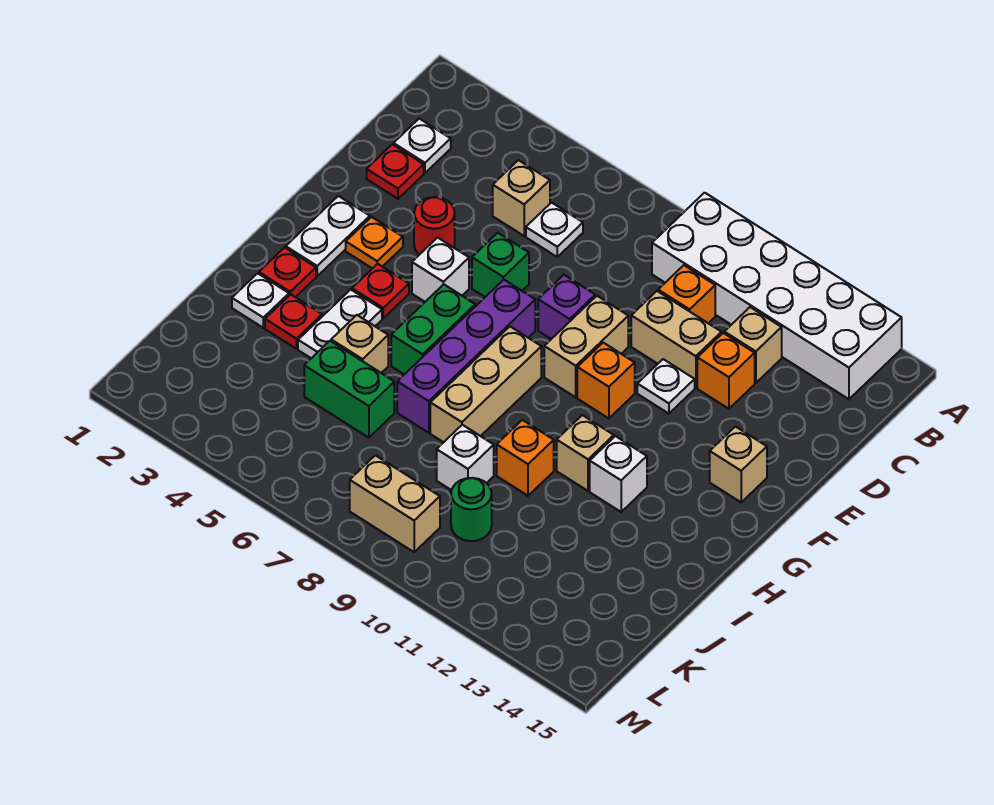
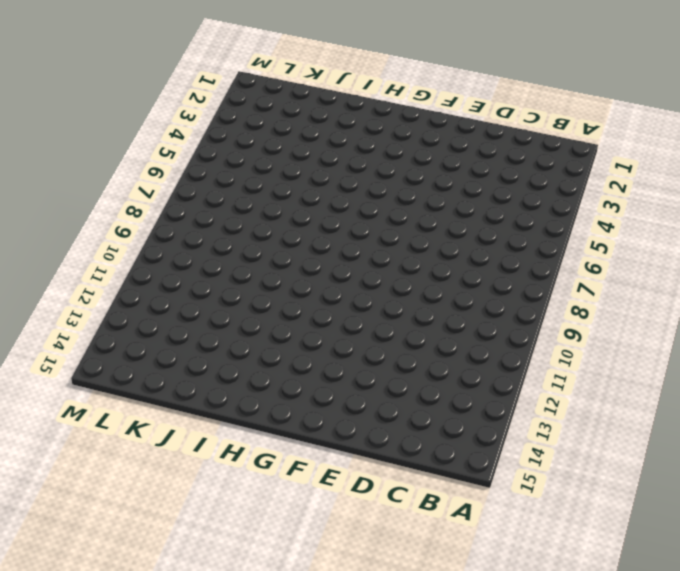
none -> white 2x6 brick [652,193,902,399]
none -> white 1x1 plate [394,119,451,173]
none -> tan 1x1 brick [493,160,550,236]
none -> white 1x1 plate [526,203,583,257]

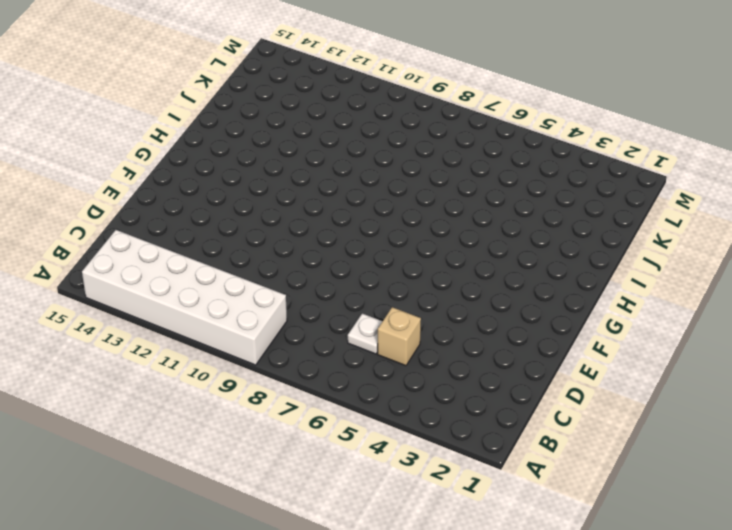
none -> white 1x1 plate [394,119,451,173]
none -> orange 1x1 brick [658,265,715,323]
none -> tan 1x1 brick [724,307,782,383]
none -> red 1x1 plate [367,144,424,199]

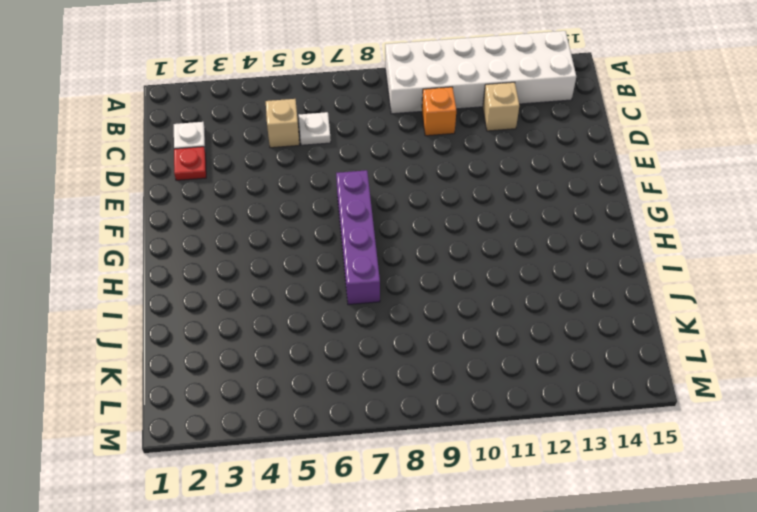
none -> tan 1x2 brick [631,291,722,388]
none -> orange 1x1 brick [697,333,755,409]
none -> red 1x1 round brick [414,197,455,255]
none -> green 1x1 brick [472,233,529,297]

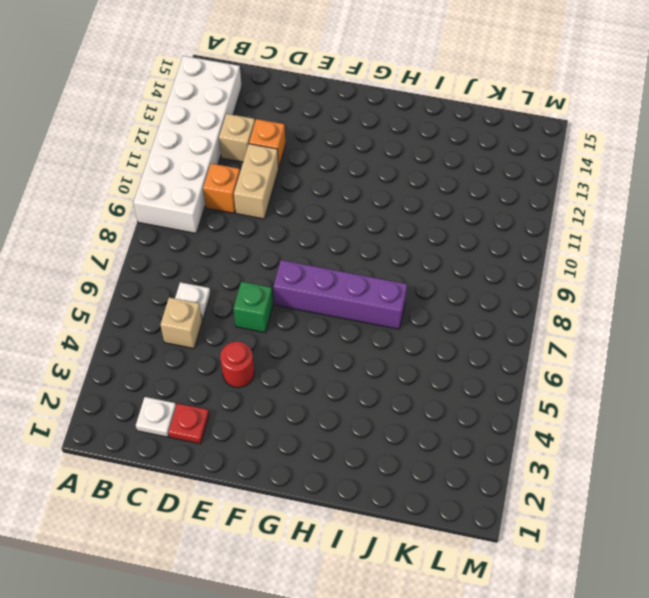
none -> purple 1x1 brick [538,275,595,339]
none -> tan 1x2 brick [544,296,628,397]
none -> white 1x1 plate [637,359,695,414]
none -> white 1x2 plate [286,196,370,276]

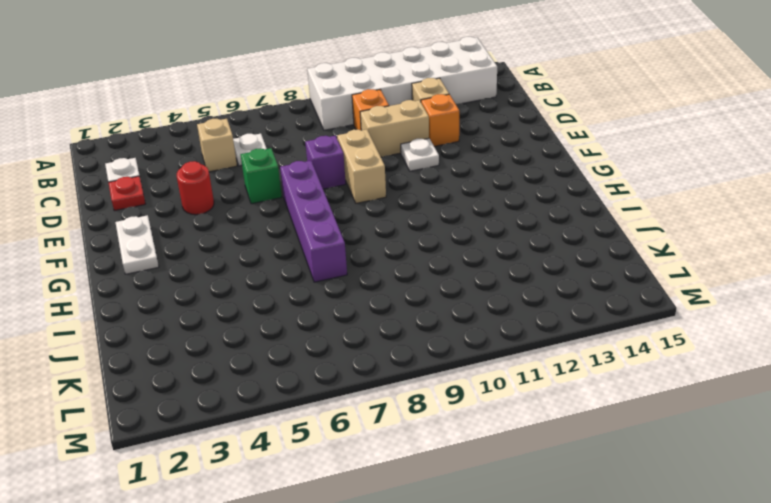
none -> orange 1x1 plate [346,217,403,268]
none -> white 1x1 brick [412,238,469,302]
none -> orange 1x1 brick [577,343,635,418]
none -> tan 1x1 brick [710,427,767,502]

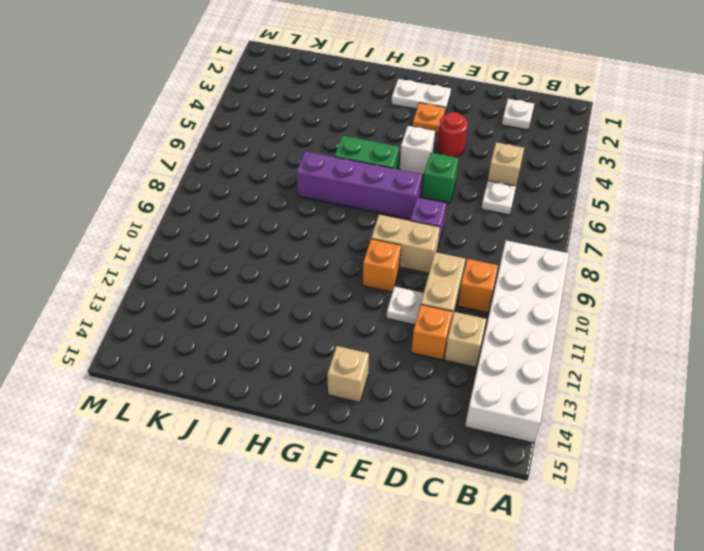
none -> red 1x1 plate [367,144,424,199]
none -> red 1x1 plate [352,264,409,318]
none -> tan 1x3 brick [430,327,541,442]
none -> red 1x1 plate [259,248,316,297]

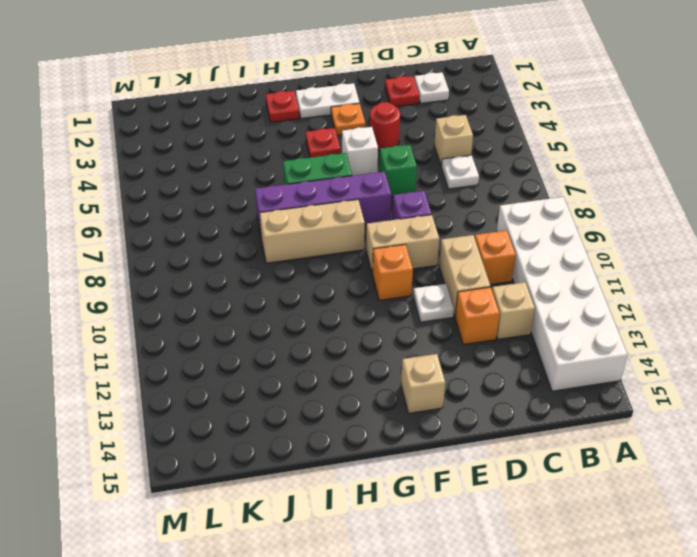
none -> white 1x2 plate [298,290,382,358]
none -> tan 1x1 brick [557,415,614,491]
none -> white 1x1 brick [590,436,647,512]
none -> white 1x1 plate [232,273,289,328]

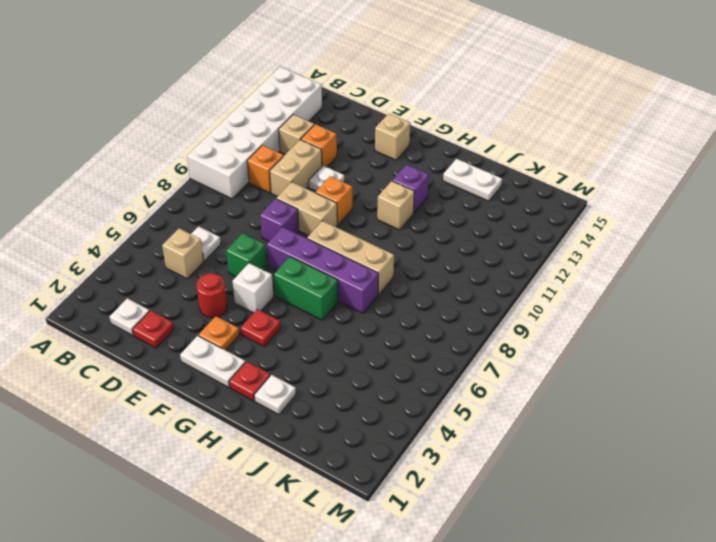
purple 1x1 brick [392,165,429,213] -> white 1x1 brick [590,436,647,512]
white 1x2 plate [443,159,502,201] -> white 1x2 plate moved to [298,290,382,358]
none -> red 1x1 plate [265,294,322,349]
none -> tan 1x1 brick [331,315,388,373]
none -> orange 1x1 brick [497,420,554,496]
none -> green 1x2 brick [304,341,394,438]

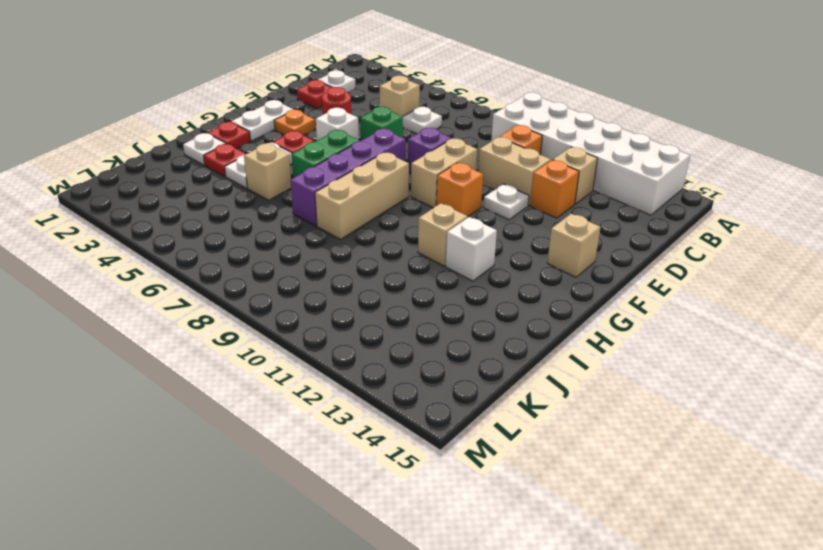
none -> orange 1x1 brick [497,420,554,496]
none -> green 1x2 brick [304,341,394,438]
none -> white 1x1 brick [437,425,494,490]
none -> green 1x1 round brick [451,478,492,541]

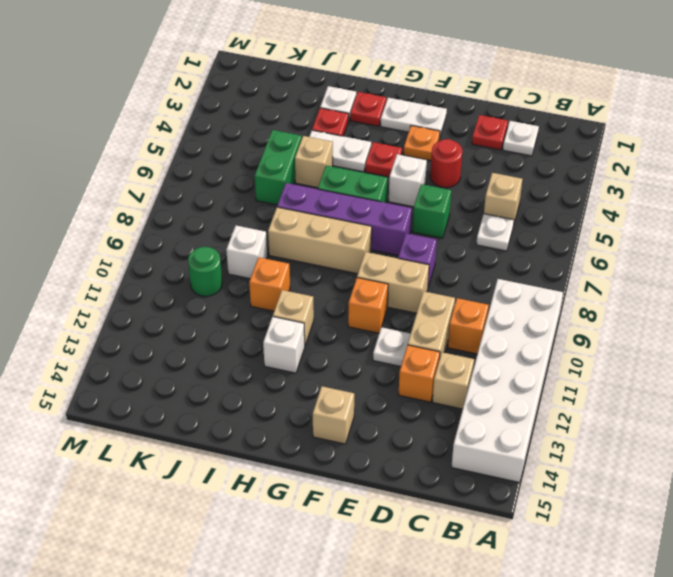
none -> tan 1x2 brick [350,455,440,552]

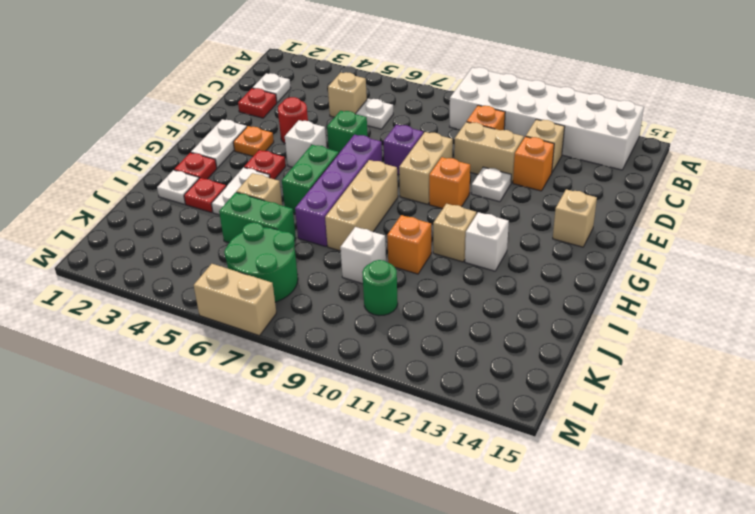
green 2x2 round brick [224,223,298,302] -> none
tan 1x2 brick [194,264,276,336] -> tan 1x2 brick moved to [350,455,440,552]

